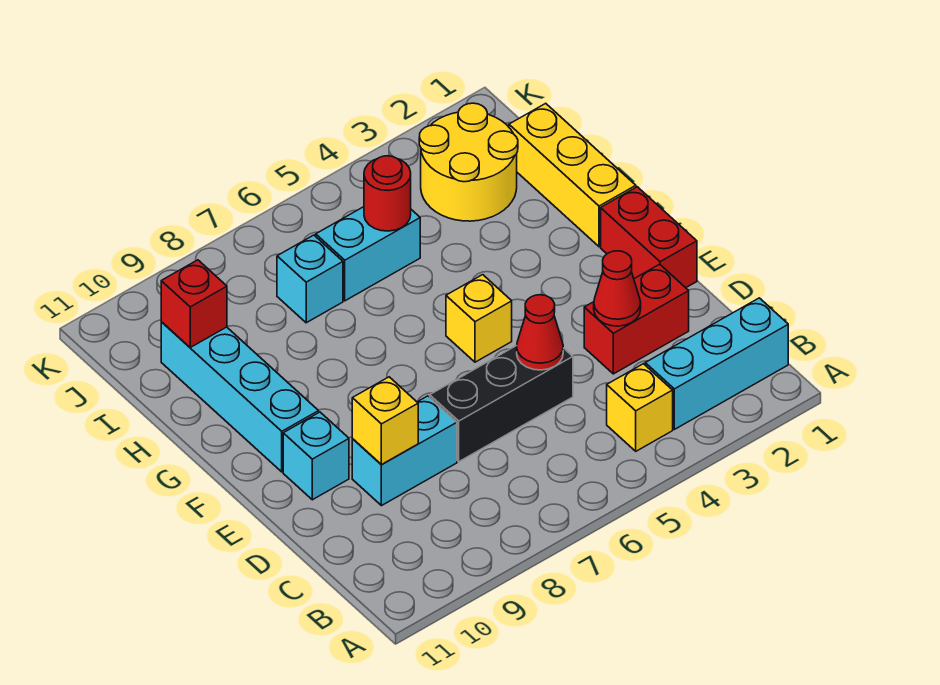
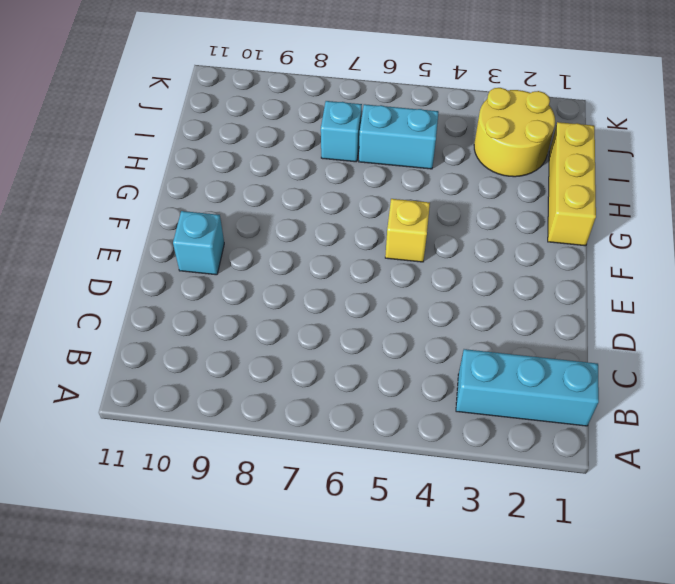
none -> yellow 1x1 brick [607,364,673,451]
none -> red 1x2 brick [584,264,689,374]
none -> black 1x3 brick [430,346,573,462]

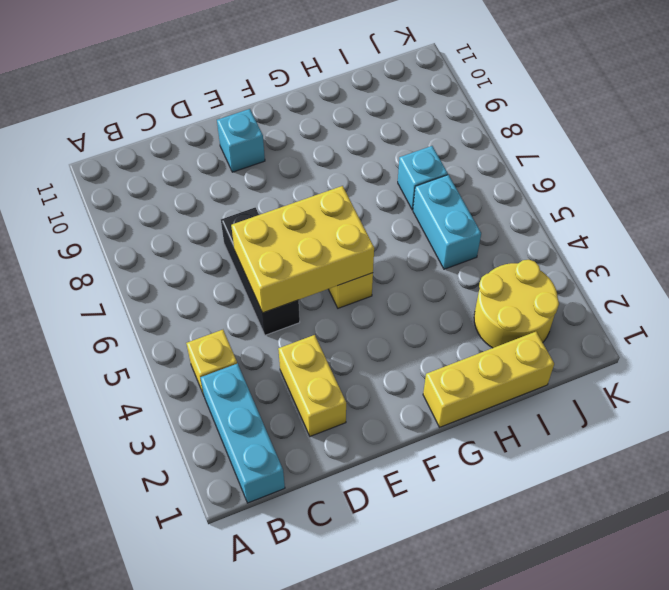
yellow 1x2 brick [278,335,346,436] -> red 1x2 brick [584,264,689,374]
yellow 2x3 brick [231,186,374,313] -> red 1x1 cone [517,295,563,370]
none -> cyan 1x2 brick [352,396,457,506]
none -> red 1x2 brick [601,187,697,288]
none -> cyan 1x4 brick [161,322,319,472]

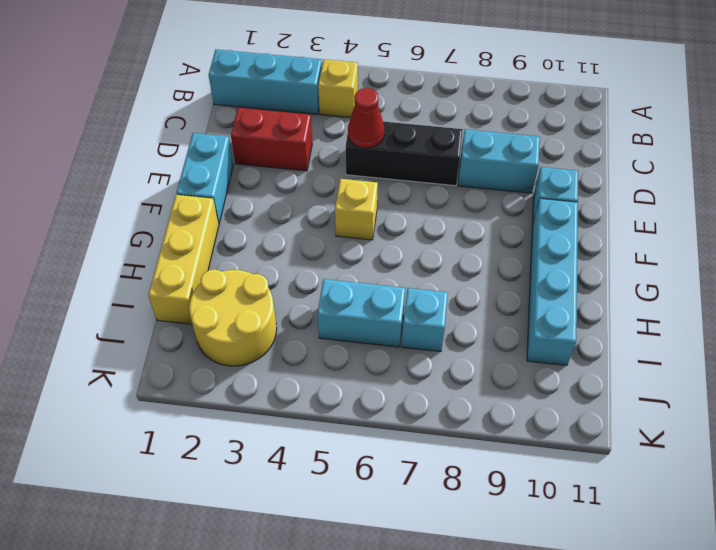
cyan 1x2 brick [176,133,233,224] -> red 1x2 brick [601,187,697,288]
none -> red 1x1 cone [594,251,641,326]
none -> yellow 1x1 brick [352,377,418,465]
none -> red 1x1 round brick [364,156,411,231]

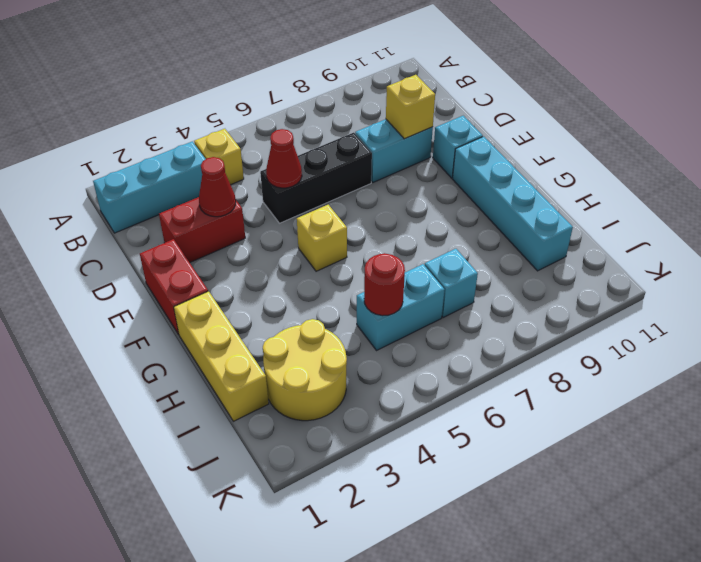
none -> red 1x1 brick [161,260,227,347]

